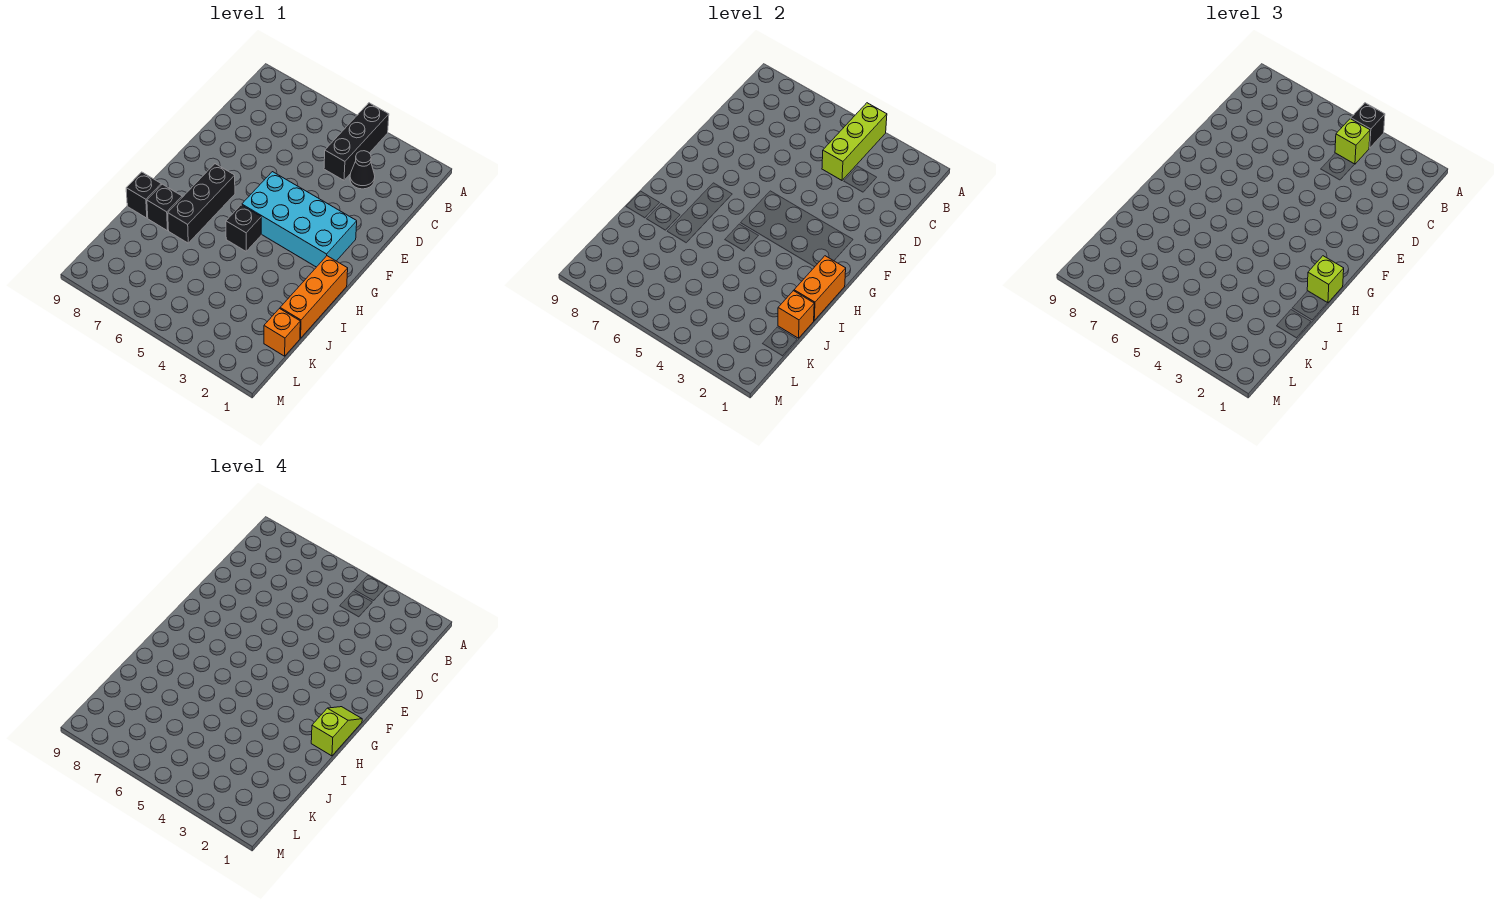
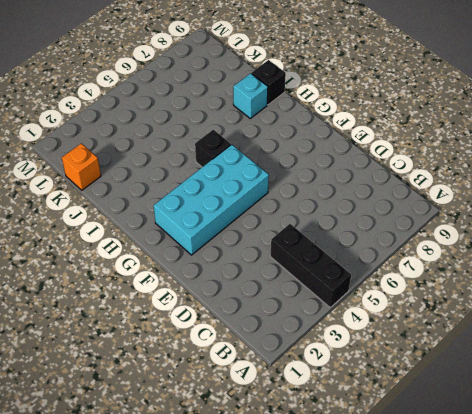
cyan 1x1 brick [233,73,268,118] -> black 1x1 brick [147,184,182,231]
none -> black 1x1 cone [350,151,375,189]
none -> black 1x3 brick [168,164,235,243]
none -> orange 1x3 brick [280,256,348,338]

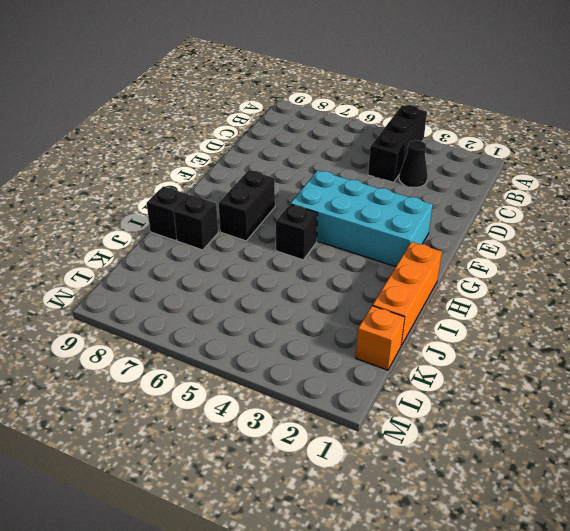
black 1x2 brick [219,170,275,241] -> black 1x3 brick [168,164,235,243]
none -> lime 1x3 brick [822,103,887,180]
none -> orange 1x2 brick [794,256,846,320]
none -> orange 1x1 brick [778,291,814,338]

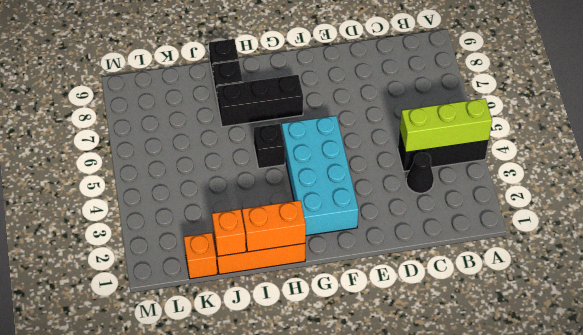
none -> black 1x1 brick [1351,103,1385,148]
none -> lime 1x1 brick [1335,119,1370,164]
none -> lime 1x1 brick [1307,256,1344,303]

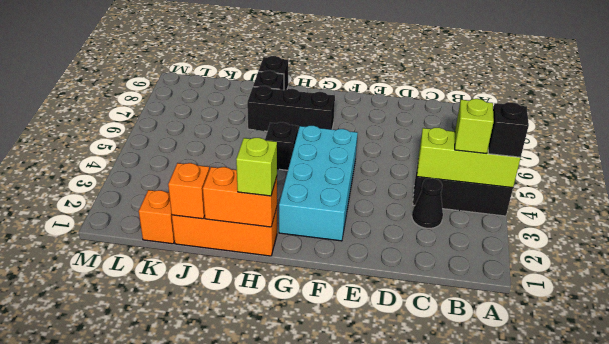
none -> lime 1x2 slope [311,707,362,756]

